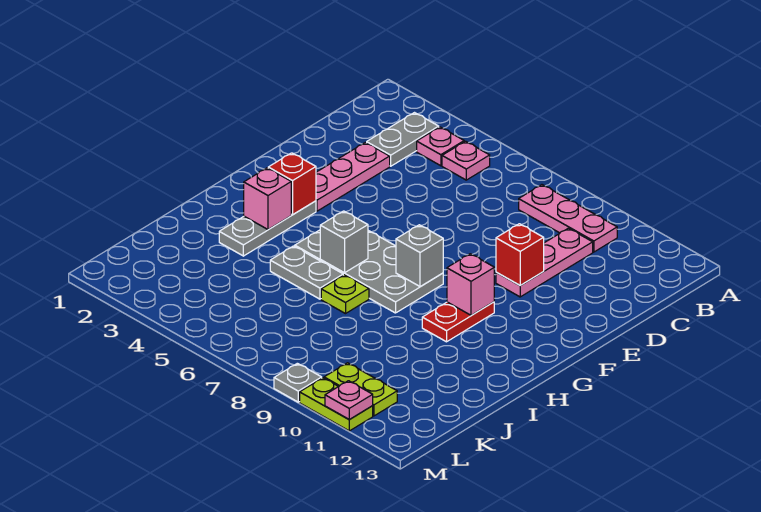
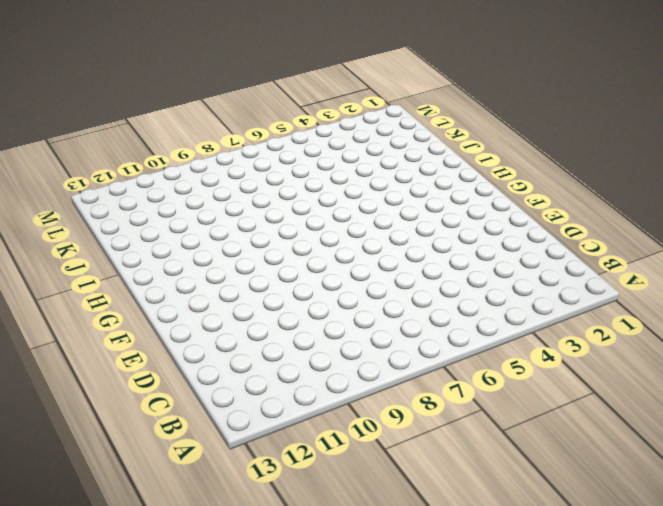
none -> grey 1x2 plate [367,113,439,166]
none -> pink 1x1 plate [417,127,464,166]
none -> pink 1x1 plate [442,141,490,180]

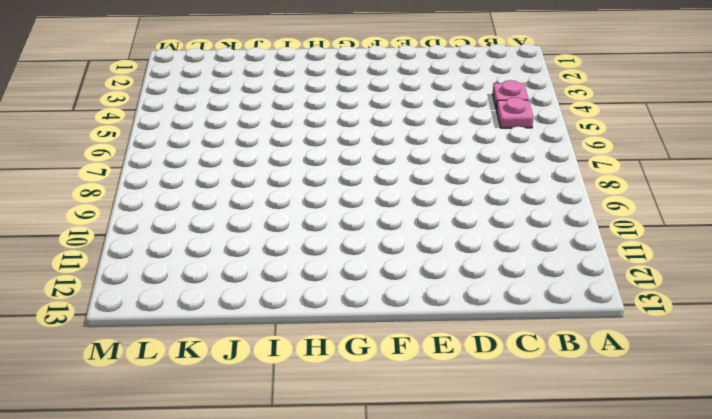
none -> grey 1x2 plate [367,113,439,166]
none -> pink 1x3 plate [519,185,617,252]
none -> pink 1x3 plate [496,228,593,297]

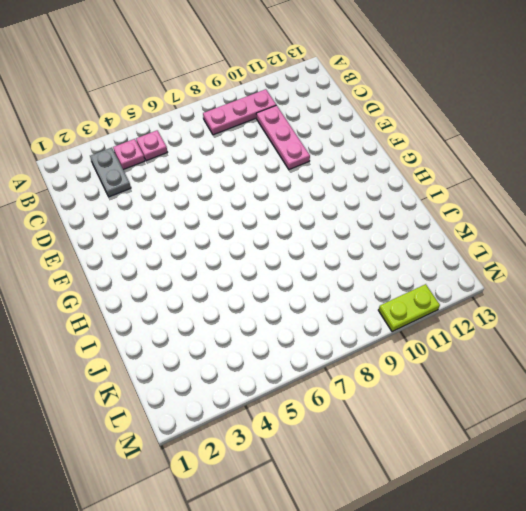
none -> pink 1x3 plate [316,142,390,211]
none -> grey 1x3 plate [219,201,316,256]
none -> grey 2x4 plate [295,230,443,313]

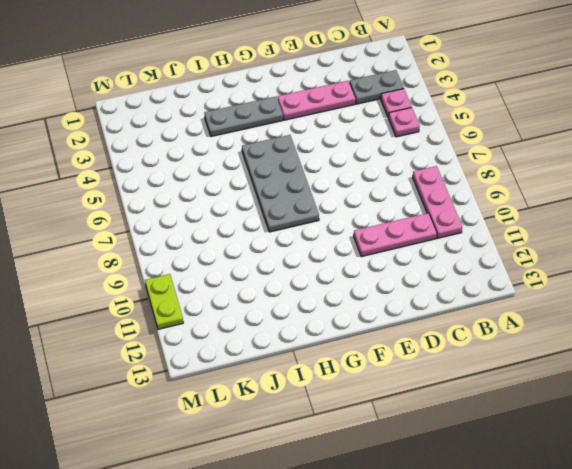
none -> red 1x2 plate [422,302,494,342]
none -> grey 1x2 plate [270,246,343,299]
none -> lime 1x1 plate [321,275,369,314]

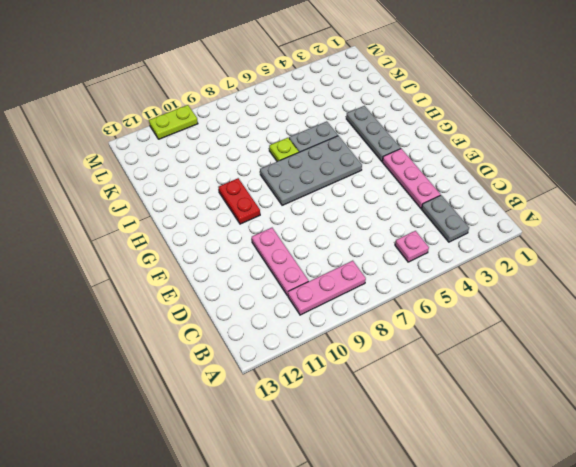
none -> pink 1x1 plate [417,127,464,166]
none -> lime 1x2 plate [324,363,397,416]
none -> grey 1x1 plate [274,363,322,402]

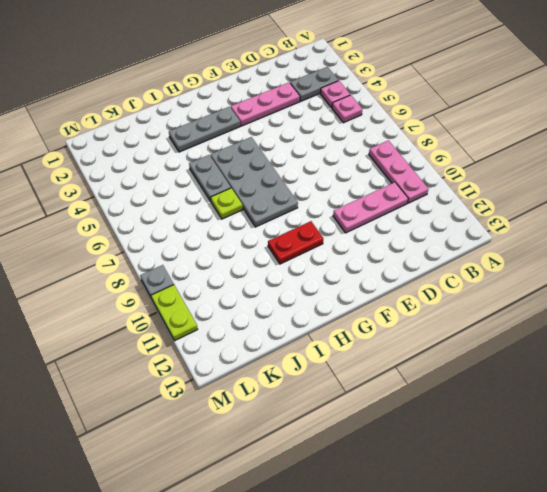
none -> lime 1x2 plate [324,363,397,416]
none -> red 1x1 brick [496,224,544,285]
none -> red 1x1 brick [268,153,316,215]

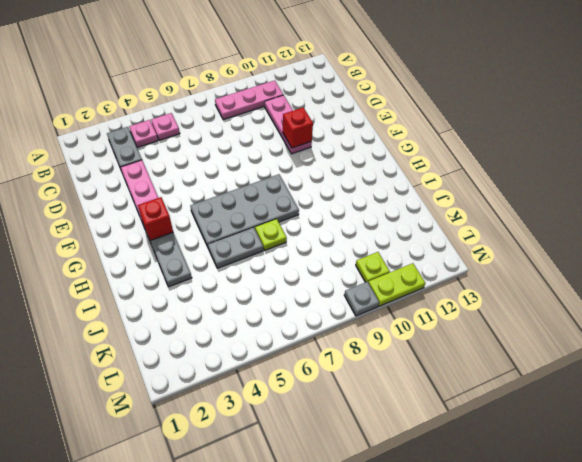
lime 1x1 plate [356,252,390,282] -> lime 1x2 plate [324,363,397,416]
none -> red 1x2 plate [422,302,494,342]
none -> grey 1x1 brick [396,225,443,287]
none -> pink 1x1 brick [447,254,494,315]

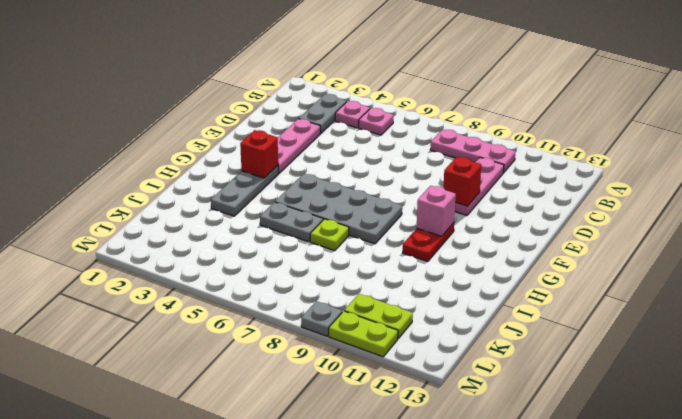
none -> grey 1x1 brick [396,225,443,287]
none -> pink 1x1 brick [244,168,291,230]
none -> grey 1x1 brick [320,211,368,273]

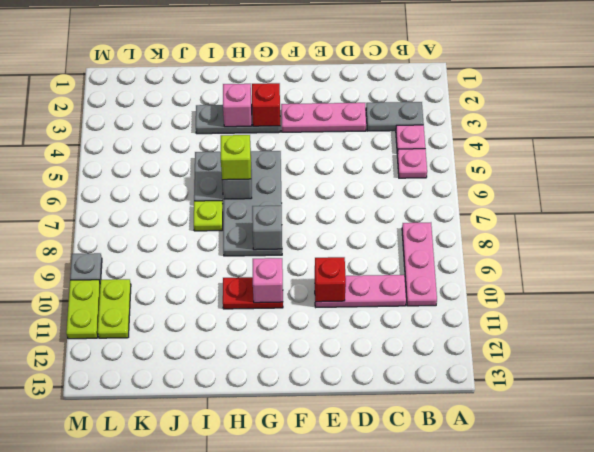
lime 1x1 brick [221,135,251,180] -> none
none -> pink 1x1 plate [325,381,373,420]

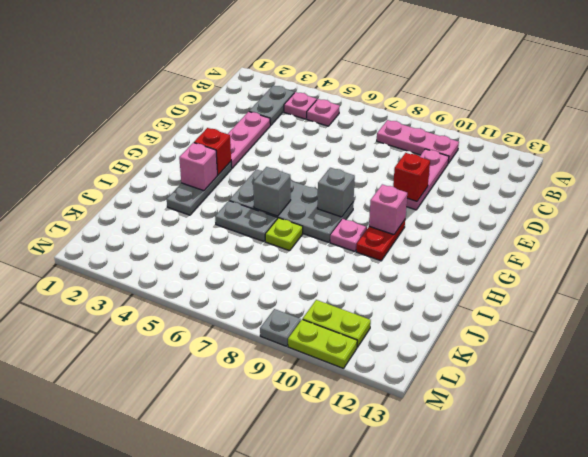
pink 1x1 plate [330,219,367,252] -> pink 1x1 plate moved to [325,381,373,420]

